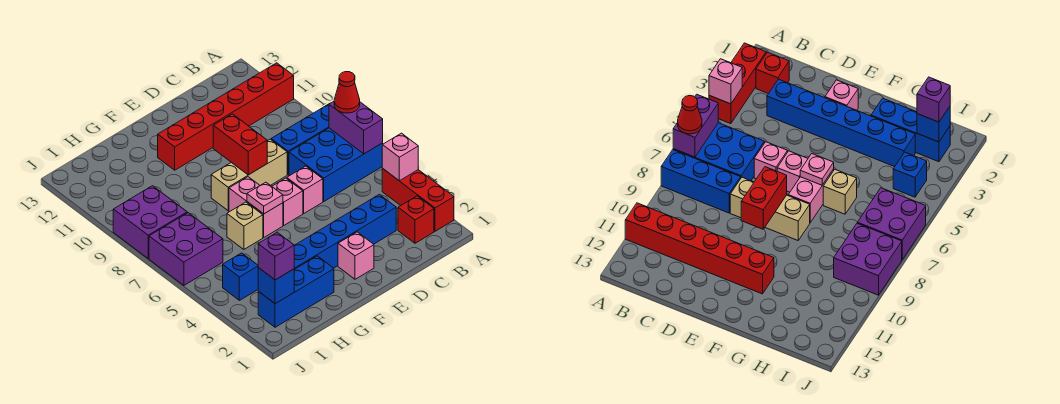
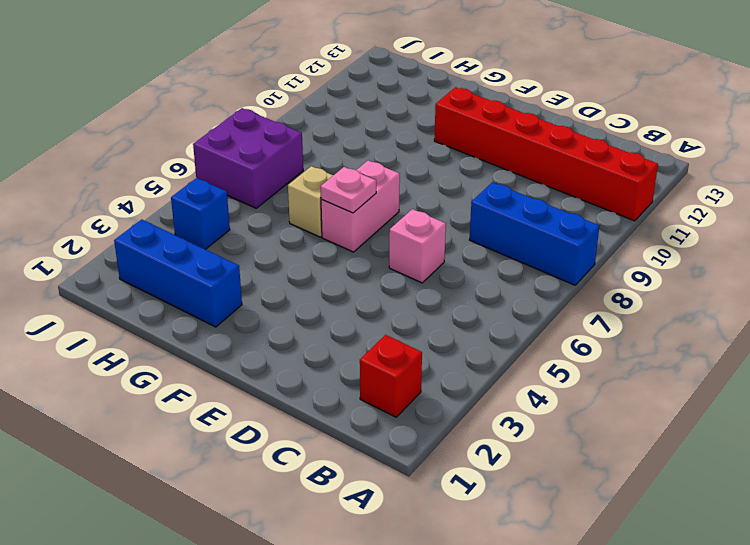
none -> red 1x3 brick [382,169,454,231]
none -> blue 2x3 brick [289,128,383,201]
none -> blue 1x6 brick [294,194,396,269]

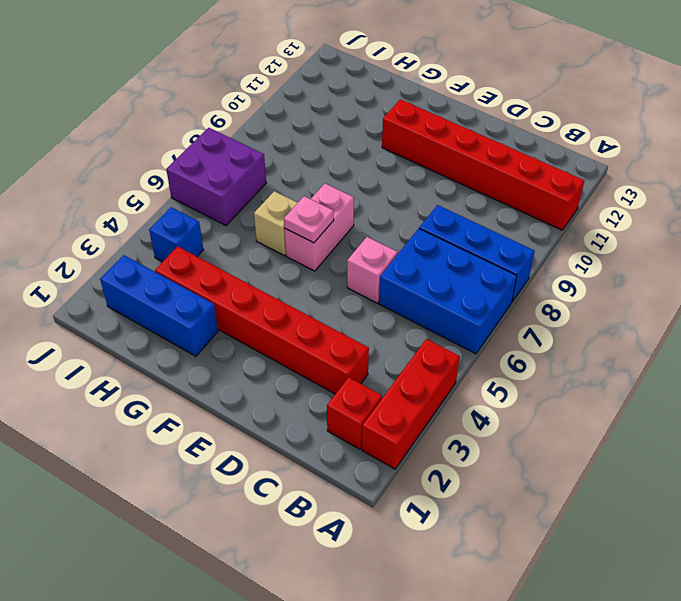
red 1x6 brick [155,246,369,394] -> blue 1x6 brick [294,194,396,269]
none -> tan 1x3 brick [211,139,287,211]
none -> pink 1x1 brick [338,232,374,279]
none -> pink 1x1 brick [272,178,303,225]

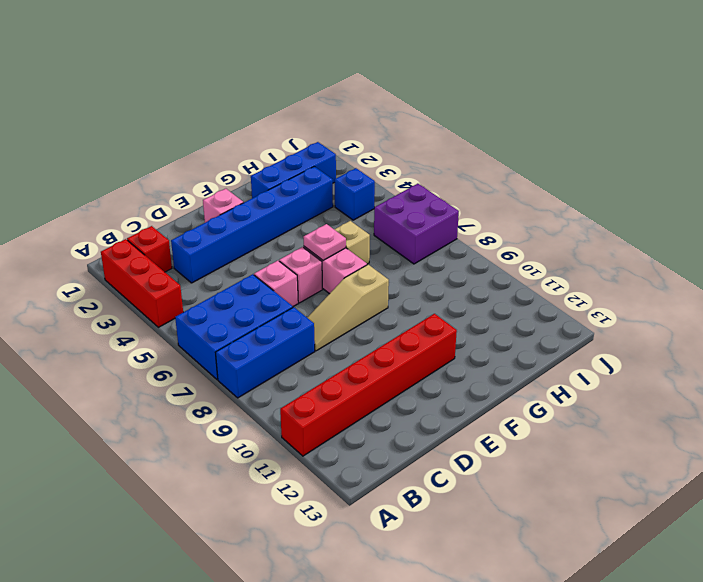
tan 1x3 slope [307,265,389,351] -> tan 1x3 brick [211,139,287,211]
none -> purple 2x2 brick [113,186,187,258]
none -> pink 1x1 brick [382,133,418,181]
none -> purple 1x2 brick [329,102,383,154]

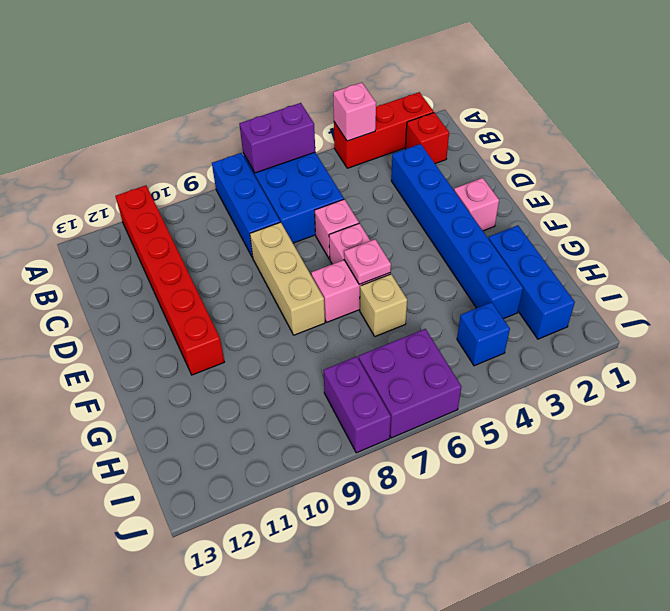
purple 1x2 brick [323,356,391,453] -> purple 2x2 brick [113,186,187,258]
none -> red 1x2 brick [213,114,267,175]
none -> blue 1x1 brick [258,268,294,304]
none -> red 1x1 cone [334,72,360,113]

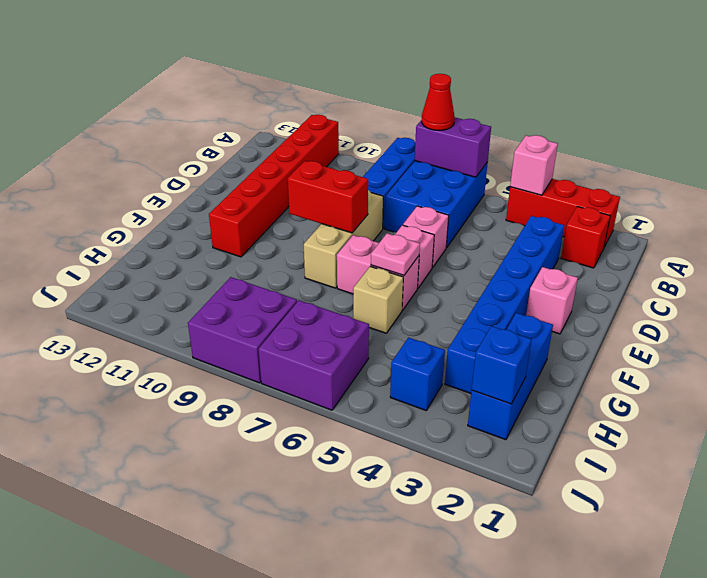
none -> purple 1x1 brick [258,232,294,280]

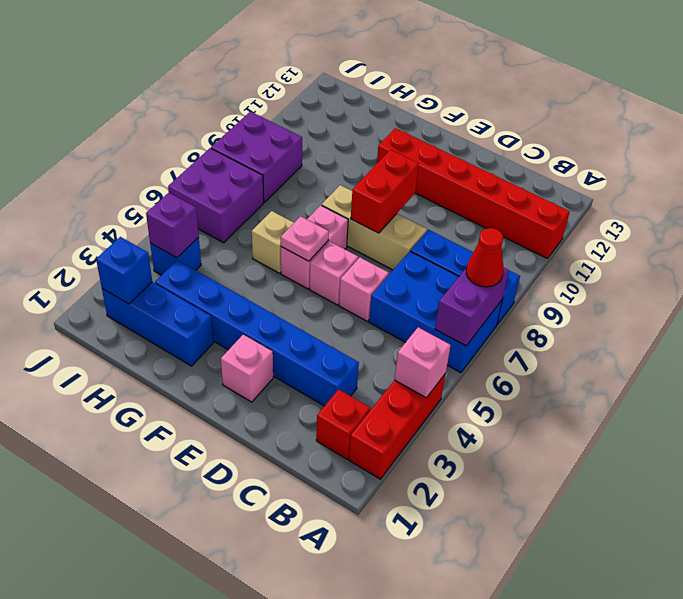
purple 1x1 brick [146,193,199,258] -> purple 1x1 brick moved to [258,232,294,280]

